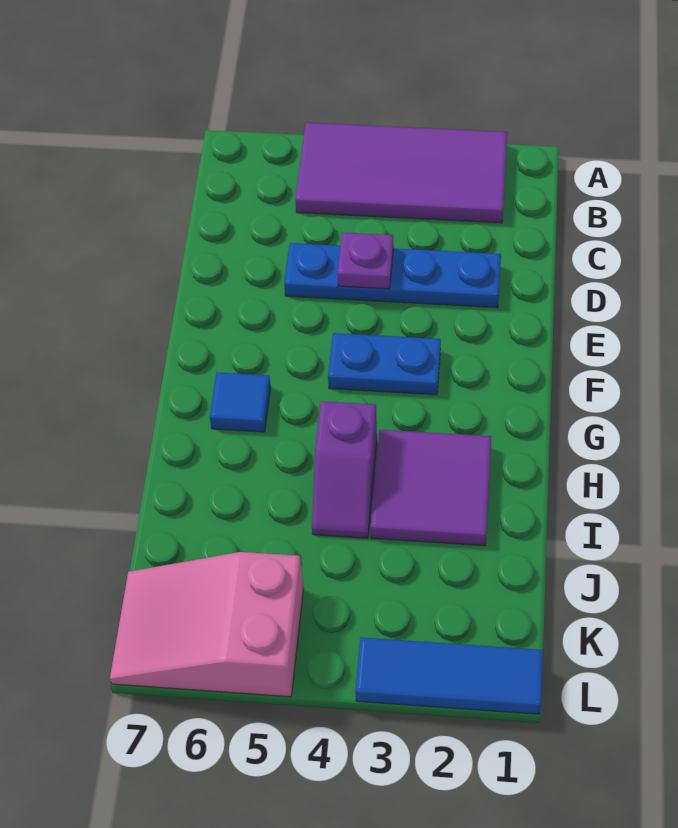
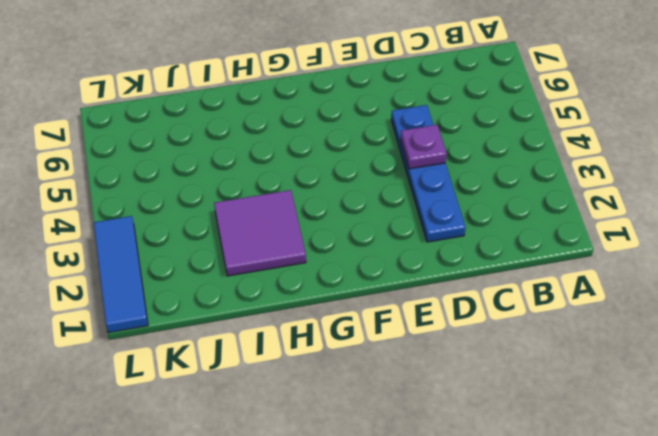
none -> purple 2x4 tile [295,123,507,223]
none -> blue 1x2 plate [328,333,441,395]

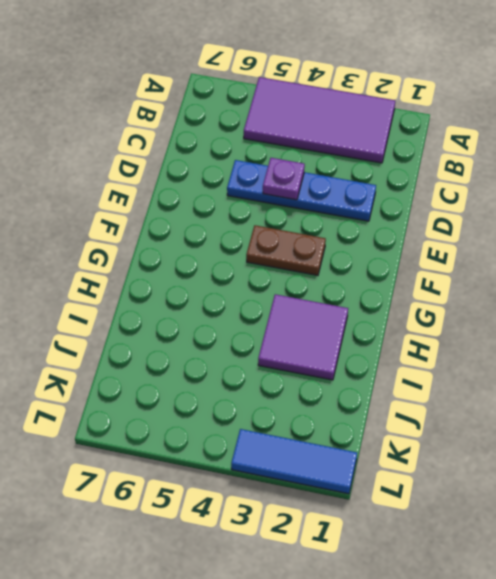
brown 1x2 plate [246,225,326,275] -> blue 1x2 plate [328,333,441,395]
none -> blue 1x1 tile [210,372,271,432]
none -> purple 1x2 slope [312,401,377,538]

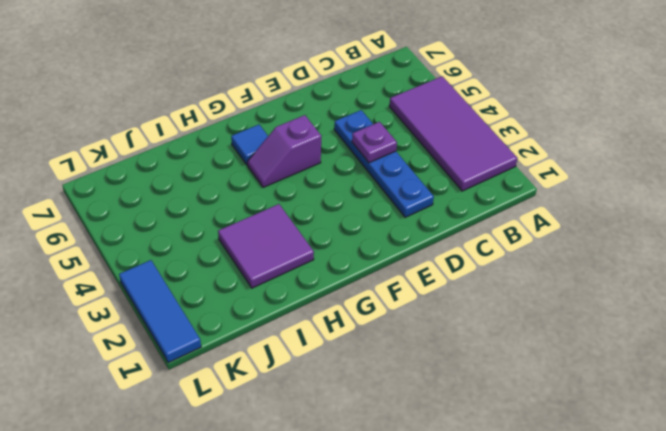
purple 1x2 slope [247,115,321,187] -> purple 1x2 slope moved to [312,401,377,538]
none -> blue 1x2 plate [328,333,441,395]
none -> pink 2x3 slope [110,552,304,697]

